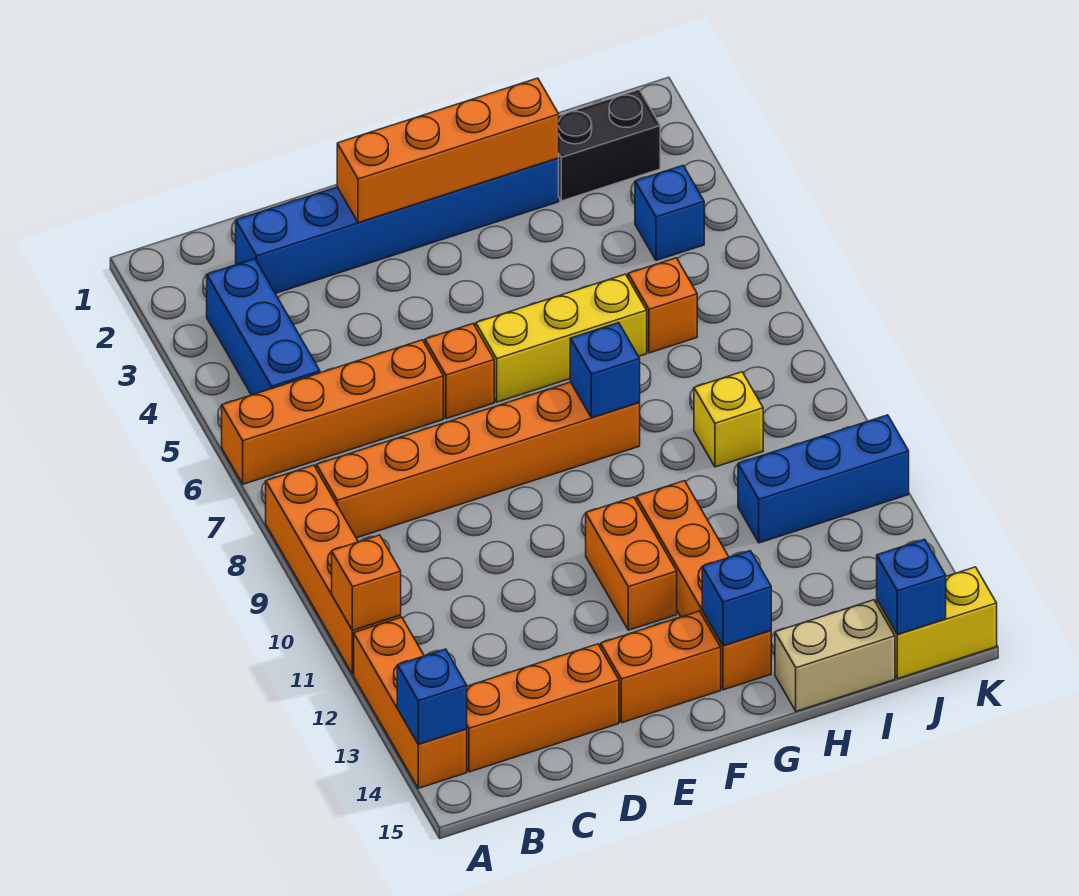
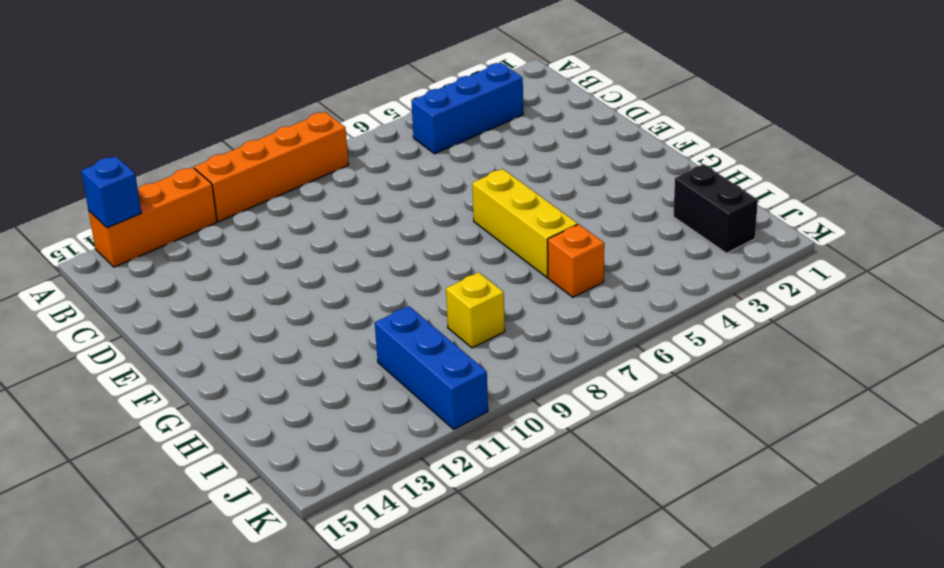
none -> orange 1x4 brick [222,340,443,484]
none -> orange 1x6 brick [316,382,640,538]
none -> orange 1x3 brick [467,644,619,772]

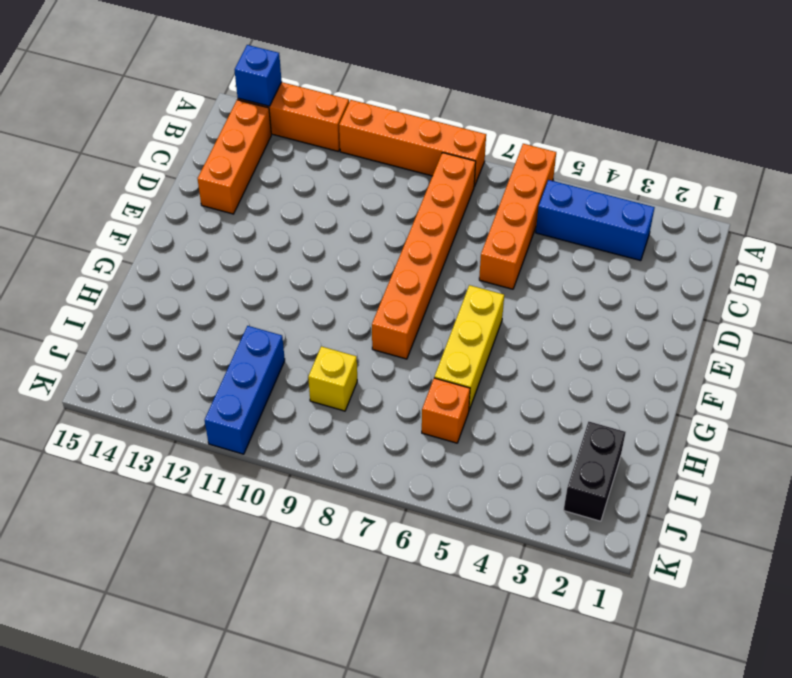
none -> blue 1x6 brick [236,158,559,294]
none -> orange 1x1 brick [425,324,494,419]
none -> orange 1x2 brick [601,611,721,723]

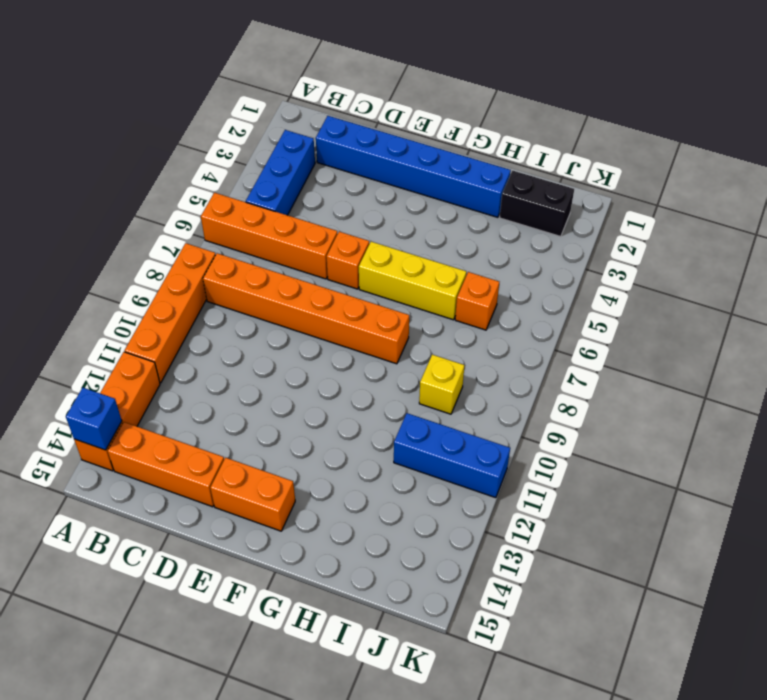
none -> orange 1x2 brick [586,497,677,630]
none -> orange 1x4 brick [636,481,771,690]
none -> tan 1x2 brick [775,600,895,711]

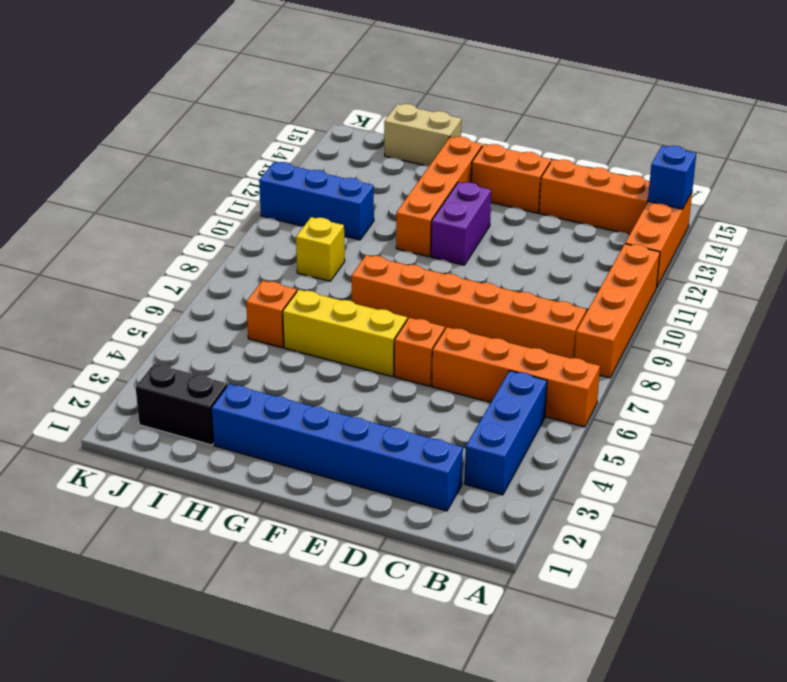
purple 1x2 brick [431,182,491,265] -> orange 1x2 brick [586,497,677,630]
none -> blue 1x1 brick [635,166,704,261]
none -> yellow 1x2 brick [877,567,997,679]
none -> orange 1x1 brick [332,535,401,630]

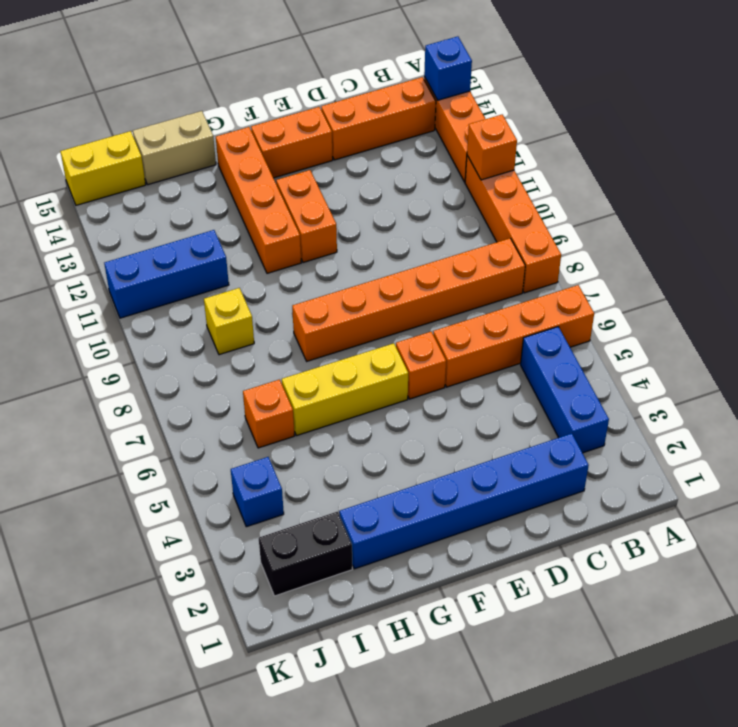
none -> orange 1x4 brick [337,78,559,223]
none -> blue 1x1 brick [570,323,640,418]
none -> blue 1x1 brick [702,551,771,646]

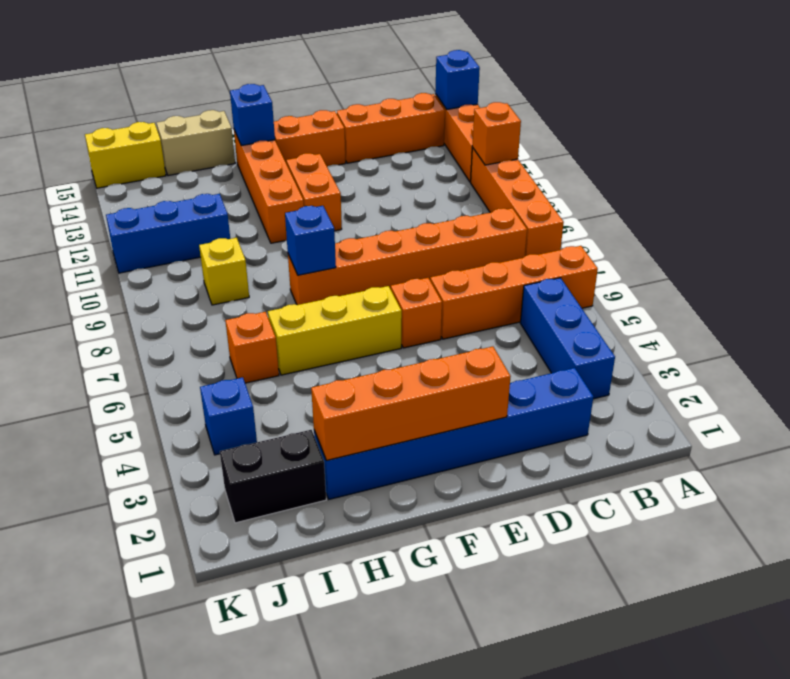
none -> blue 1x1 brick [877,539,946,635]

